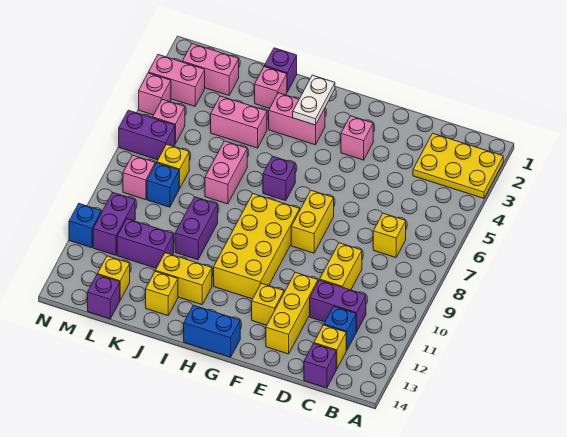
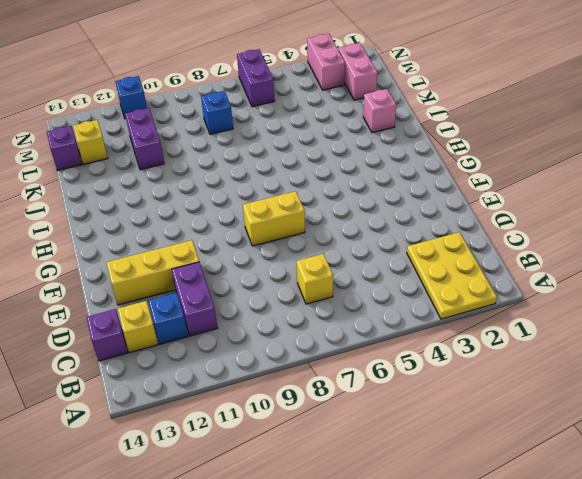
none -> yellow 1x2 brick [320,243,362,290]
none -> pink 1x1 brick [341,116,373,160]
none -> yellow 1x1 brick [252,283,284,325]
none -> yellow 2x4 brick [214,194,300,299]

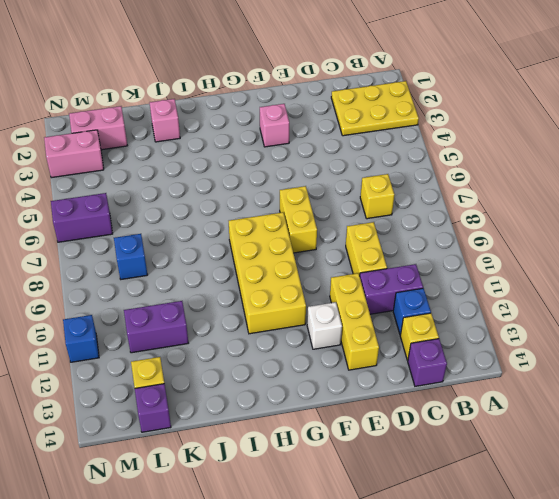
white 1x1 brick [307,302,342,349] -> yellow 1x1 brick [252,283,284,325]
none -> blue 1x2 brick [184,305,240,357]
none -> pink 1x2 brick [269,93,325,145]
none -> purple 1x1 brick [263,156,295,201]
none -> yellow 1x2 brick [155,253,212,305]

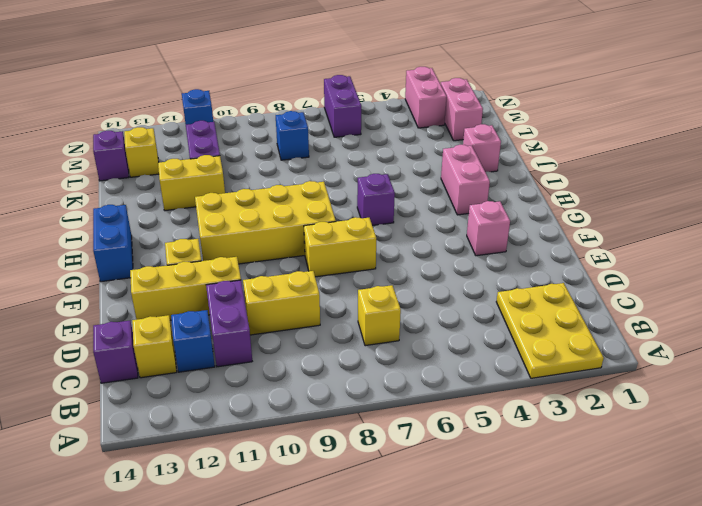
yellow 1x2 brick [158,155,225,211] -> yellow 1x2 brick turned to [155,253,212,305]
none -> purple 1x1 brick [264,48,297,92]
none -> pink 1x2 brick [211,96,267,148]
none -> pink 1x2 brick [205,141,247,204]
none -> purple 1x2 brick [175,197,218,260]

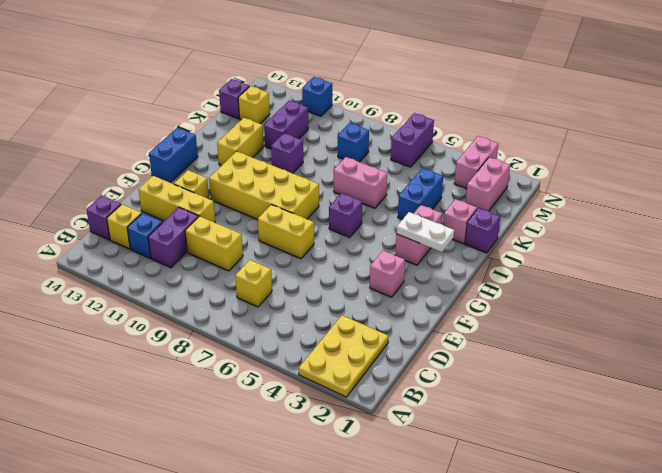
blue 1x2 brick [398,168,443,219] -> pink 1x2 brick [211,96,267,148]
purple 1x1 brick [271,133,303,173] -> purple 1x2 brick [175,197,218,260]
none -> yellow 1x1 brick [146,271,178,315]
none -> yellow 1x1 brick [157,144,189,188]
none -> pink 1x1 brick [153,99,185,144]
none -> pink 1x1 brick [123,155,155,200]

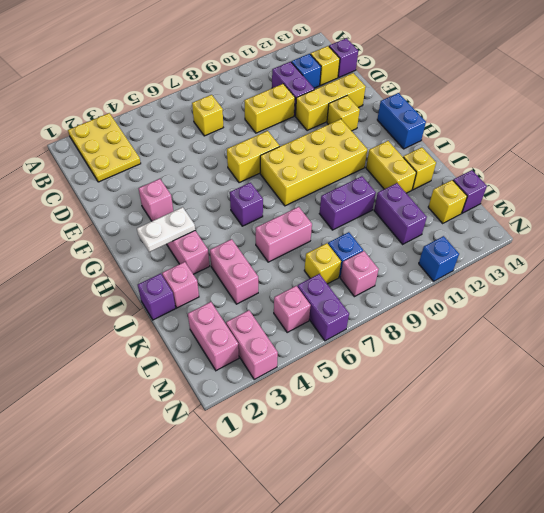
none -> purple 1x2 brick [93,192,135,255]
none -> pink 1x1 brick [139,73,171,115]

